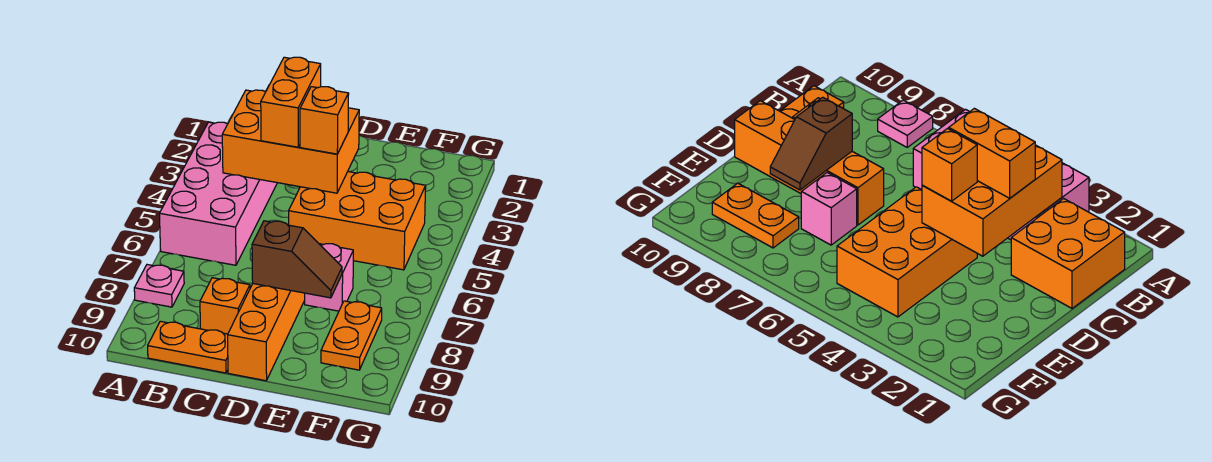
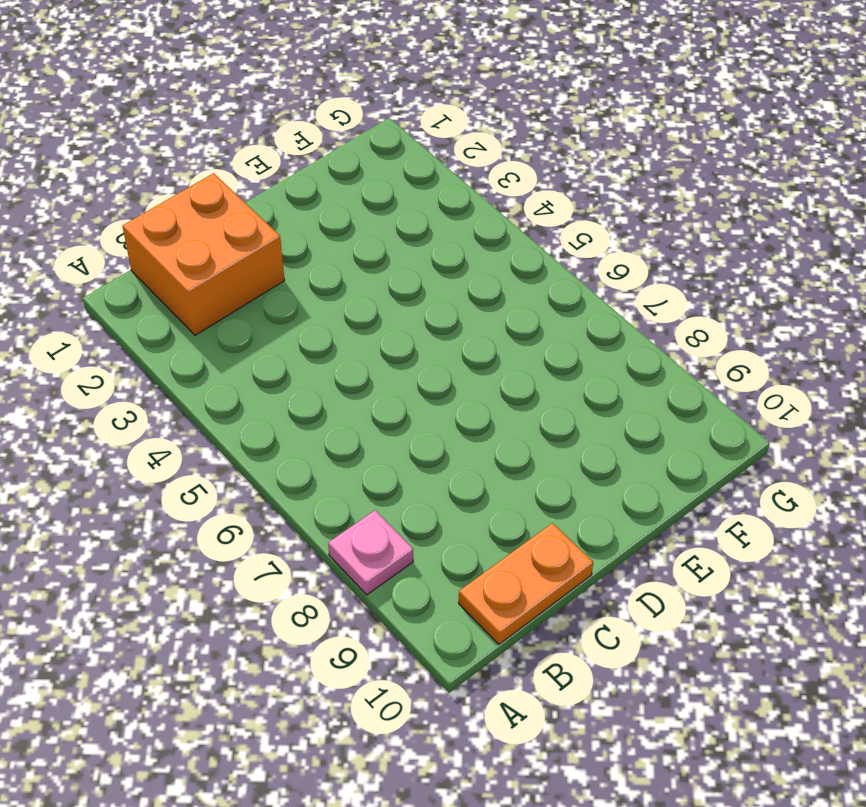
none -> pink 2x4 brick [159,122,277,265]
none -> orange 1x1 brick [200,278,250,334]
none -> orange 2x3 brick [289,172,426,270]

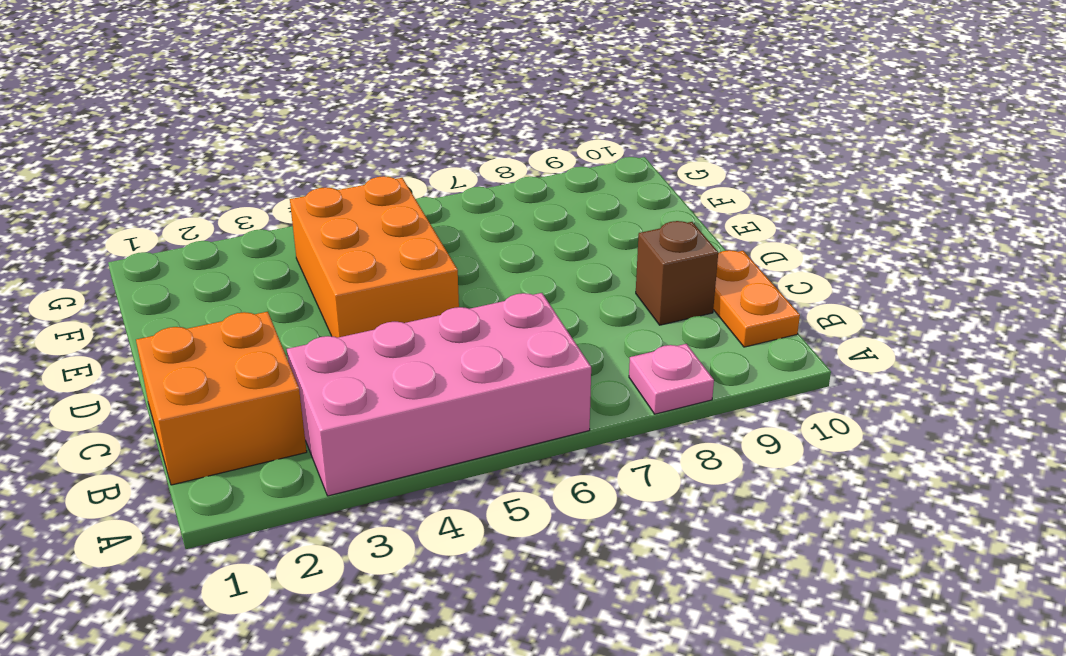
brown 1x1 brick [636,221,718,325] -> orange 1x1 brick [200,278,250,334]
none -> orange 1x4 brick [228,284,305,381]
none -> pink 1x1 brick [305,244,353,311]
none -> orange 1x2 plate [321,301,382,370]

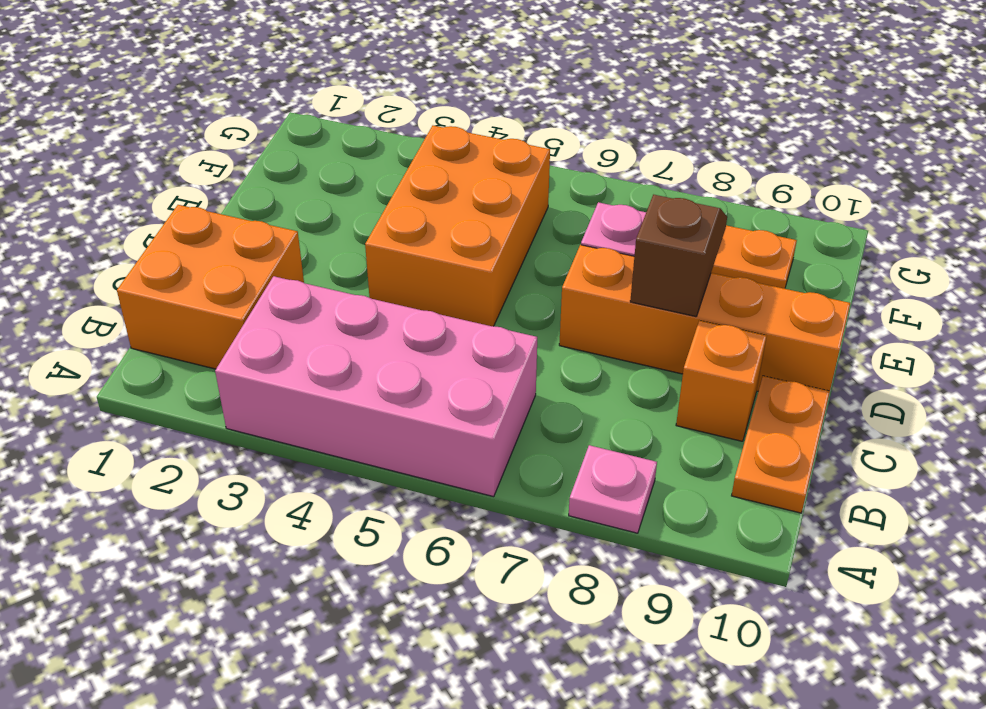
none -> orange 2x3 brick [222,90,359,193]
none -> orange 1x2 brick [261,57,321,147]
none -> orange 1x1 brick [300,87,349,154]

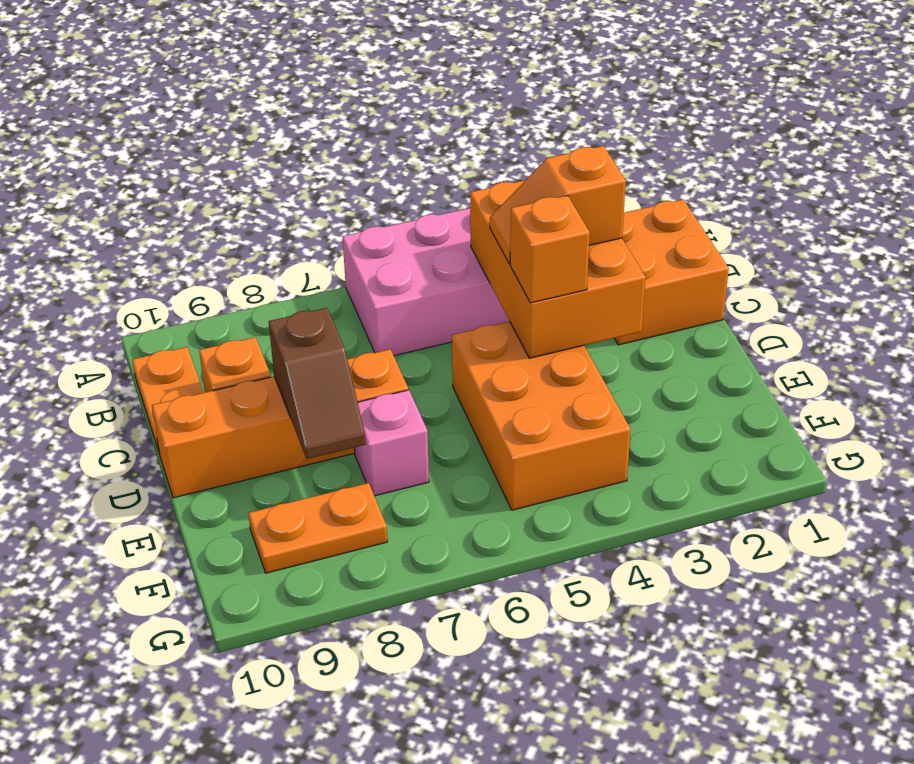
orange 1x2 slope [490,146,626,264] -> orange 1x2 brick [261,57,321,147]
none -> pink 1x1 plate [134,265,184,307]

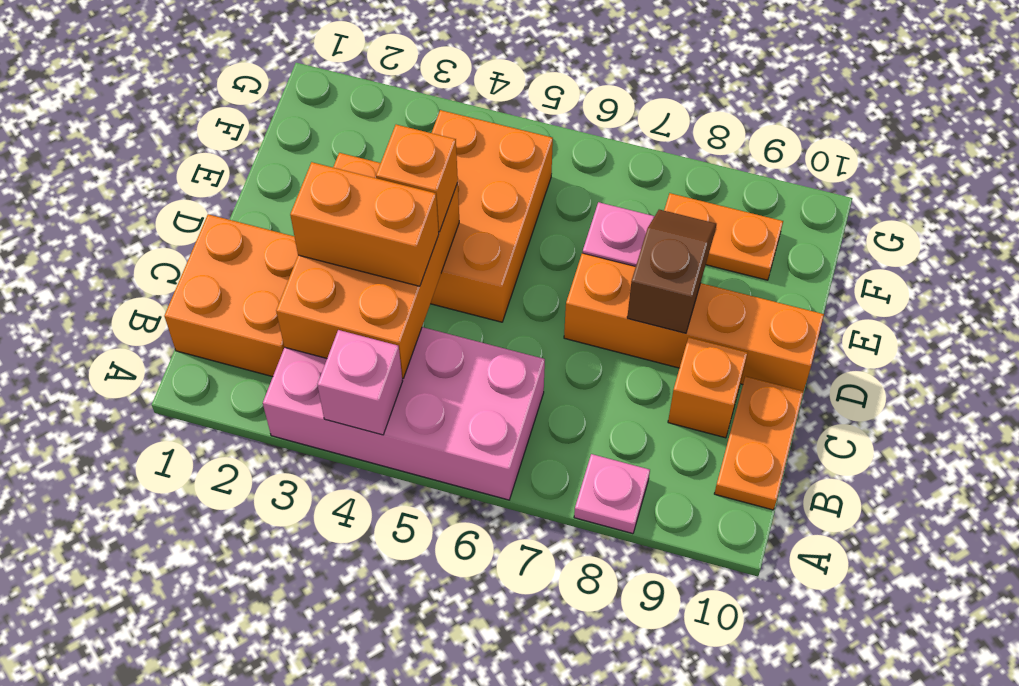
pink 1x1 brick [317,330,403,435] -> none

